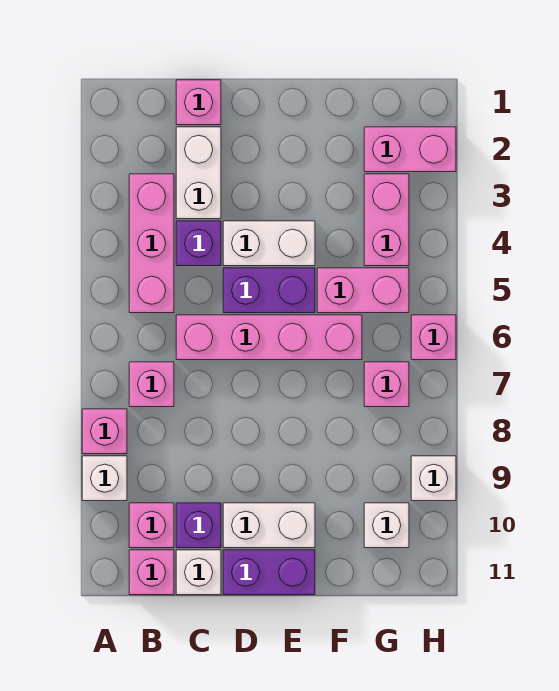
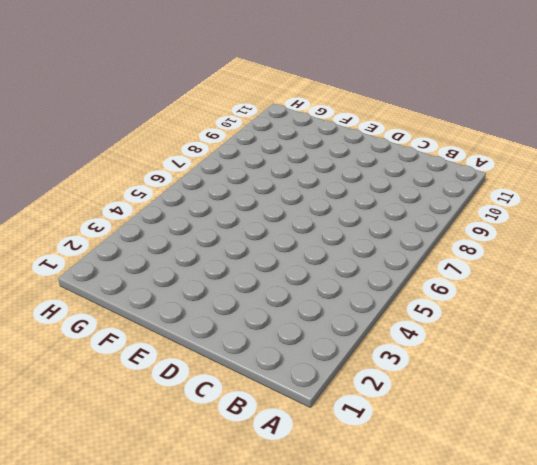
none -> pink 1x1 brick [82,409,127,454]
none -> white 1x1 brick [82,456,127,501]
none -> pink 1x3 brick [129,174,174,313]

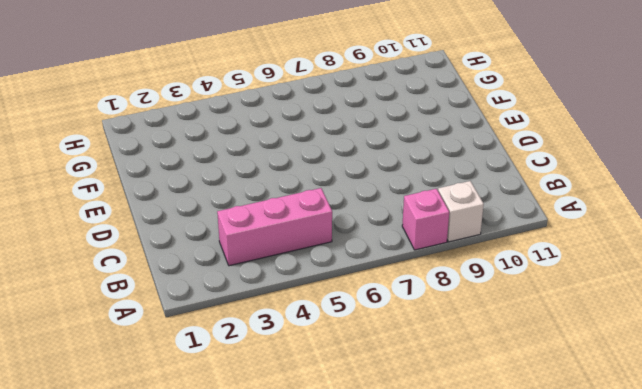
none -> pink 1x1 brick [129,362,174,407]
none -> pink 1x1 brick [129,503,174,548]
none -> pink 1x1 brick [129,550,174,595]

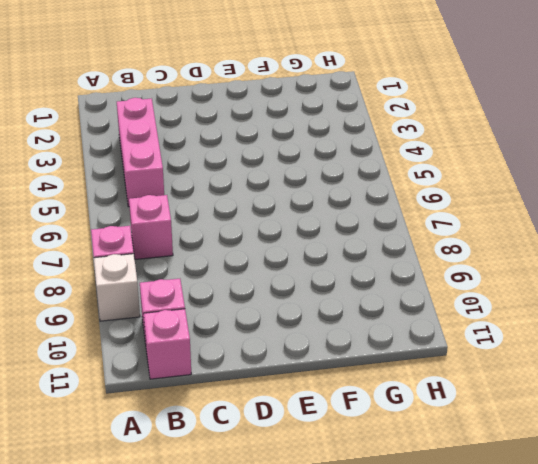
none -> pink 1x1 brick [176,80,221,125]
none -> white 1x2 brick [176,127,221,219]
none -> purple 1x1 brick [176,221,221,266]

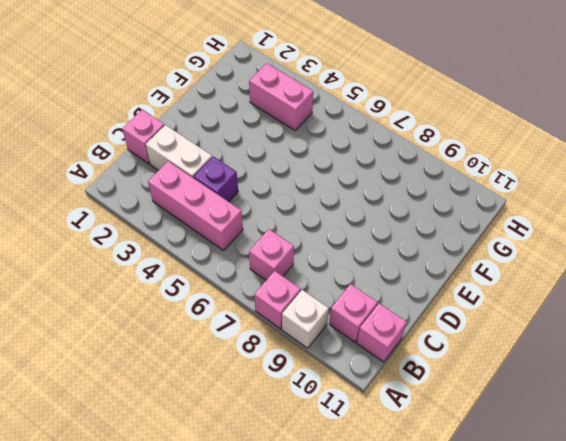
none -> pink 1x4 brick [176,315,362,360]
none -> purple 1x1 brick [176,503,221,548]
none -> white 1x1 brick [176,550,221,595]

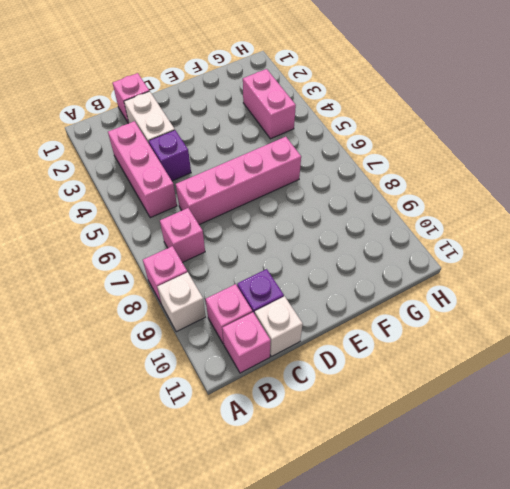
none -> white 1x2 brick [223,221,315,266]
none -> purple 1x2 brick [223,268,315,313]
none -> white 1x2 brick [223,503,315,548]

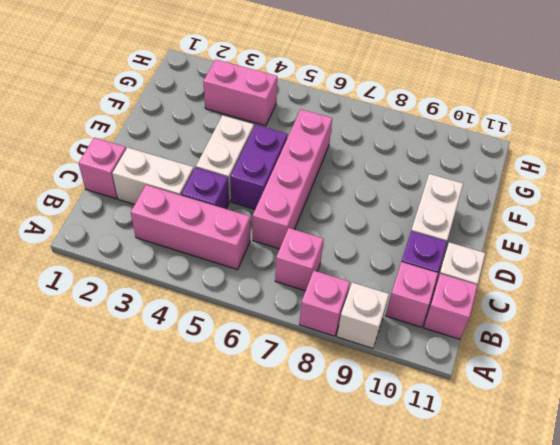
none -> purple 1x2 brick [223,550,315,595]
none -> pink 1x2 brick [317,268,409,313]
none -> pink 1x2 brick [364,127,456,172]

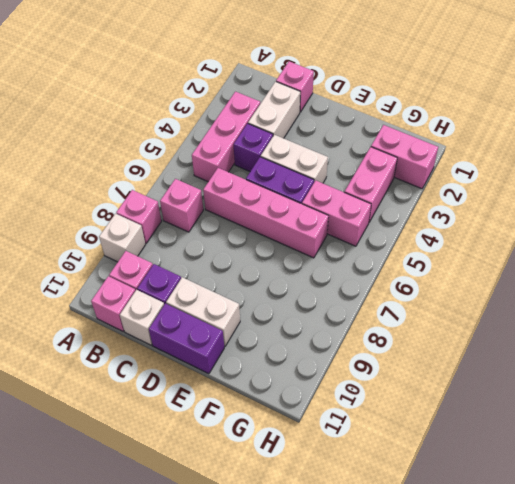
none -> pink 1x1 brick [364,362,409,407]
none -> white 1x1 brick [364,503,409,548]
none -> pink 1x1 brick [411,315,456,360]

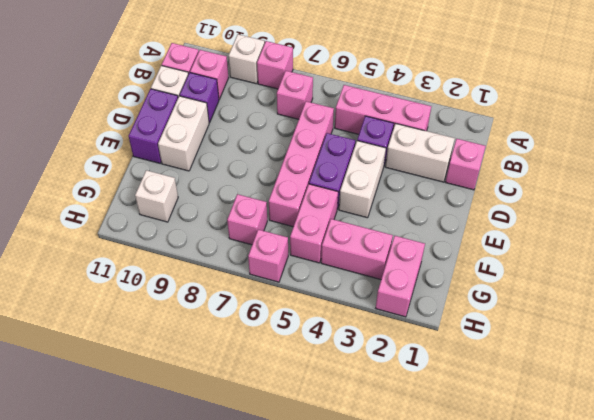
none -> white 1x1 brick [411,456,456,501]

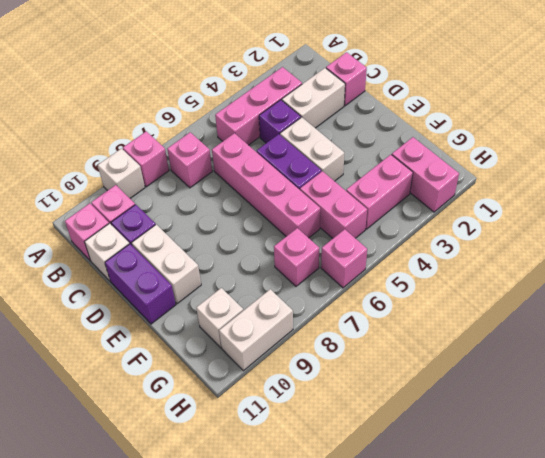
white 1x2 brick [219,289,293,371] -> white 1x1 brick [411,456,456,501]

